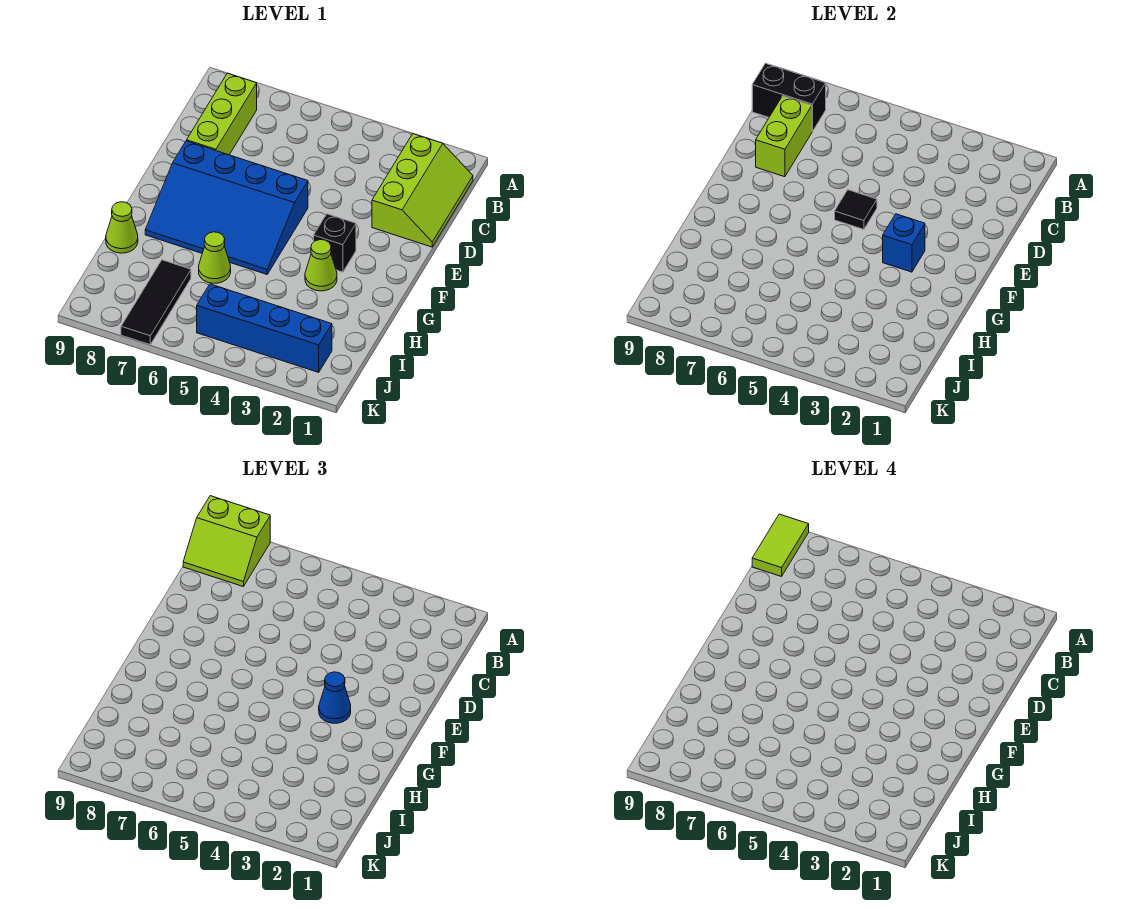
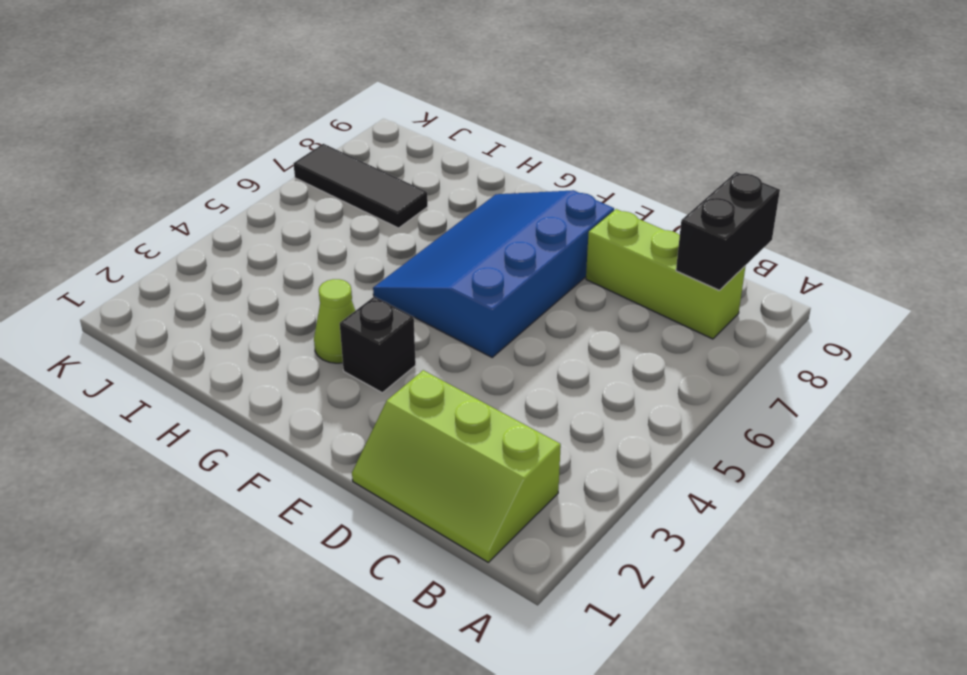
none -> lime 1x1 cone [199,232,231,283]
none -> lime 1x1 cone [106,202,138,253]
none -> blue 1x4 brick [197,284,332,372]

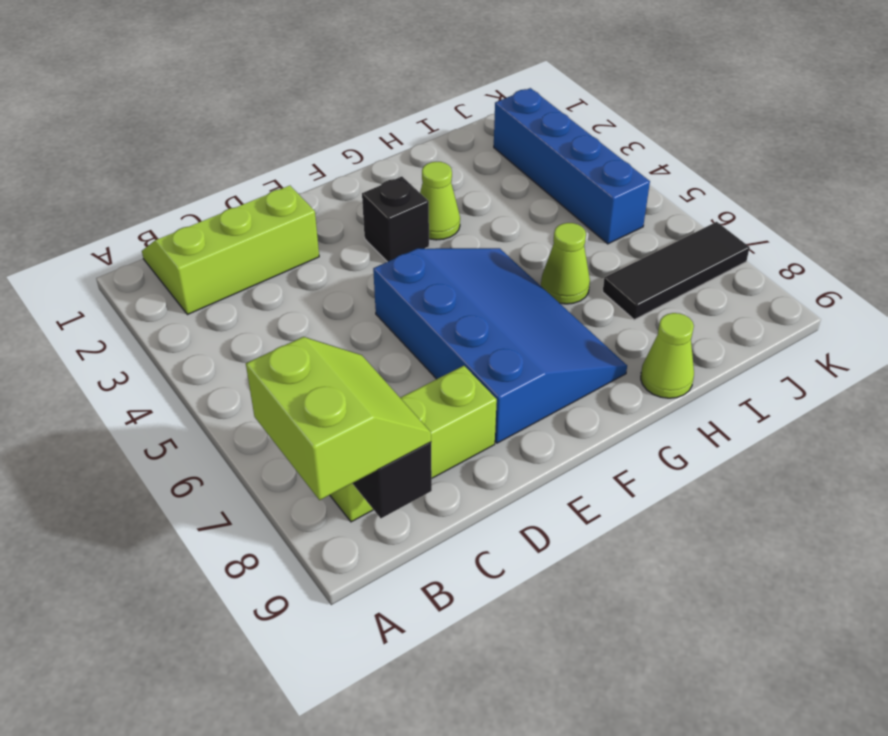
none -> lime 1x2 brick [756,96,812,177]
none -> black 1x1 tile [835,190,877,229]
none -> blue 1x1 brick [883,214,925,272]

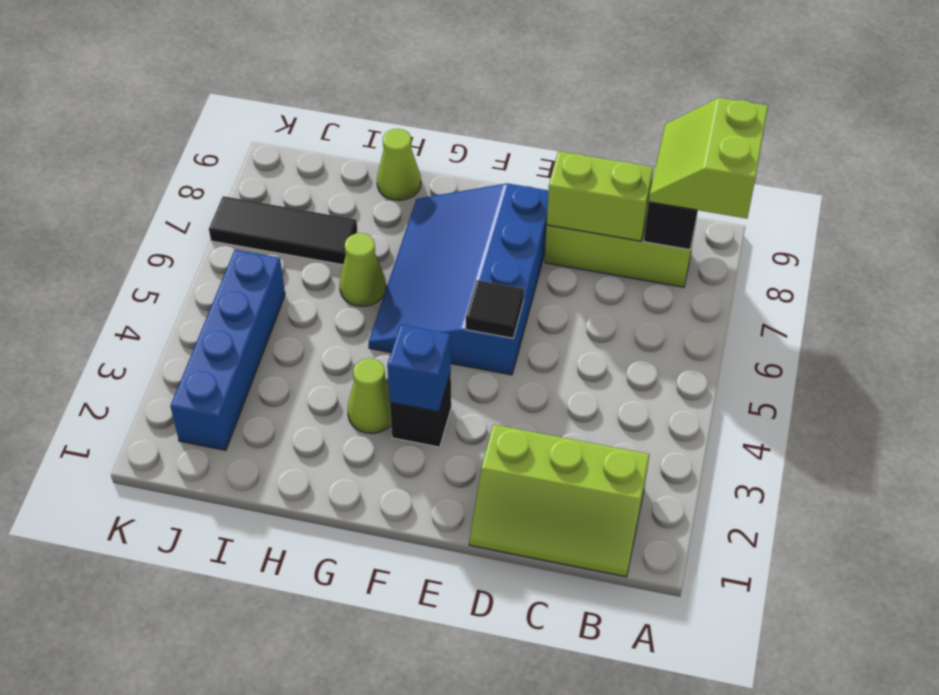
none -> blue 1x1 cone [319,672,351,723]
none -> lime 1x2 tile [752,514,809,577]

